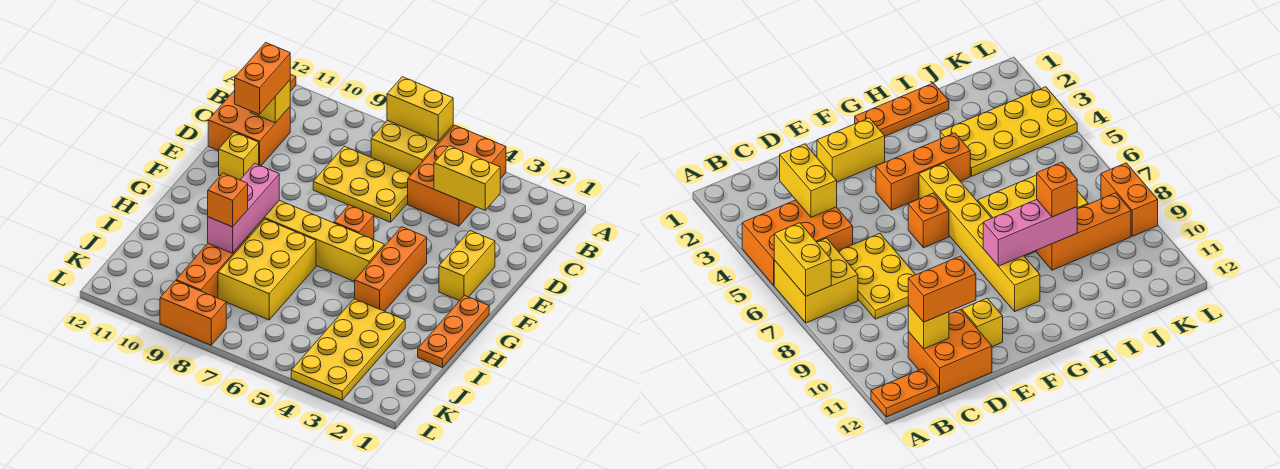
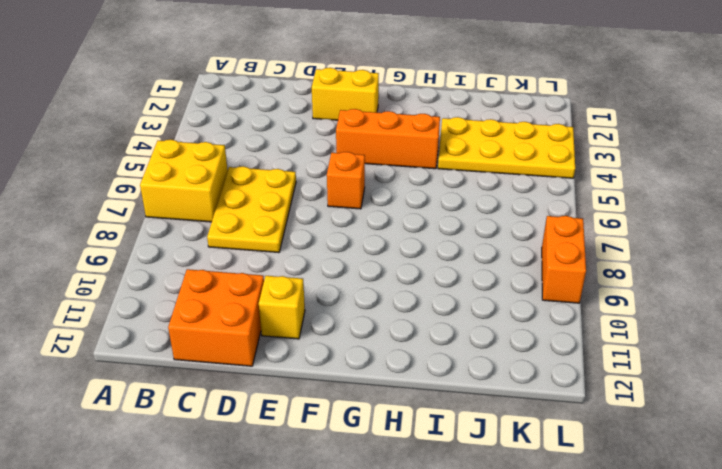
none -> orange 2x3 brick [408,125,506,226]
none -> orange 1x2 plate [871,369,938,417]
none -> orange 1x3 plate [418,295,489,368]

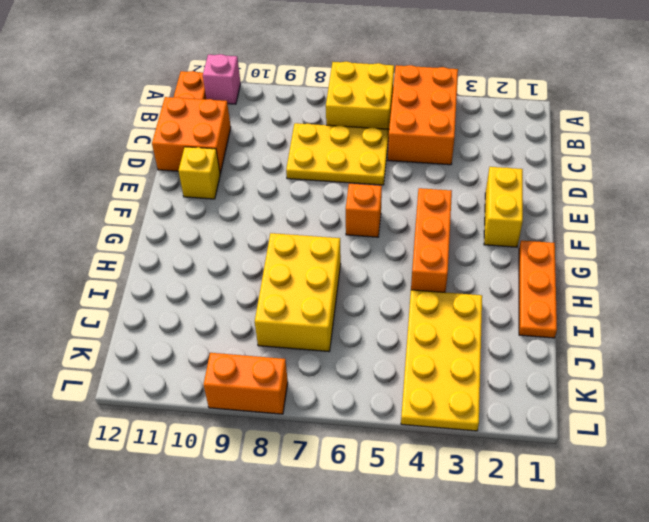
pink 1x1 brick [203,54,241,104] -> none
none -> yellow 1x6 brick [248,200,384,282]
none -> orange 1x3 brick [176,237,248,298]
none -> yellow 1x2 brick [387,77,453,141]

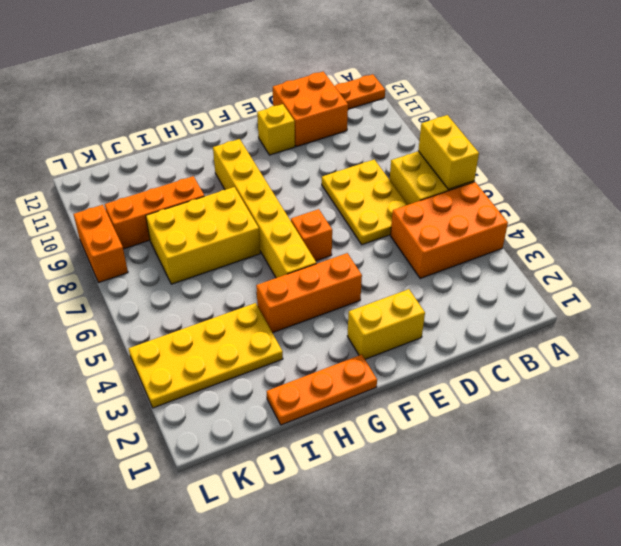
none -> yellow 1x2 brick [434,146,500,210]
none -> yellow 1x1 brick [250,80,290,123]
none -> pink 1x3 brick [208,163,279,253]

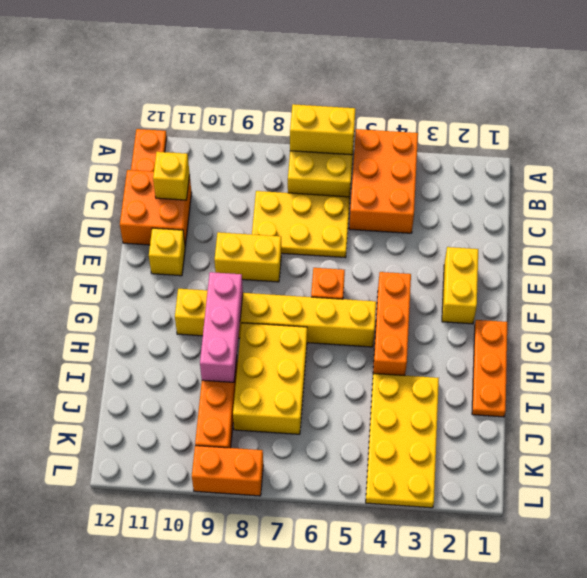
yellow 1x2 brick [215,232,281,282] -> yellow 1x2 brick moved to [434,146,500,210]
none -> orange 1x2 brick [235,43,290,114]
none -> orange 1x1 brick [208,173,248,227]

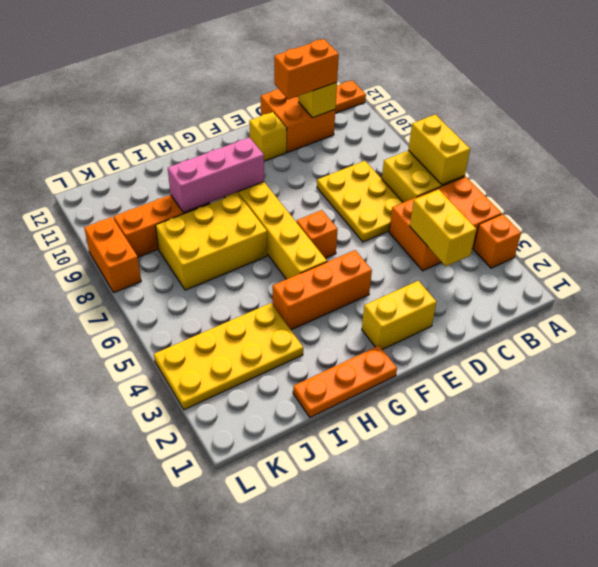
orange 1x1 brick [473,214,521,268] -> orange 1x1 brick moved to [208,173,248,227]

